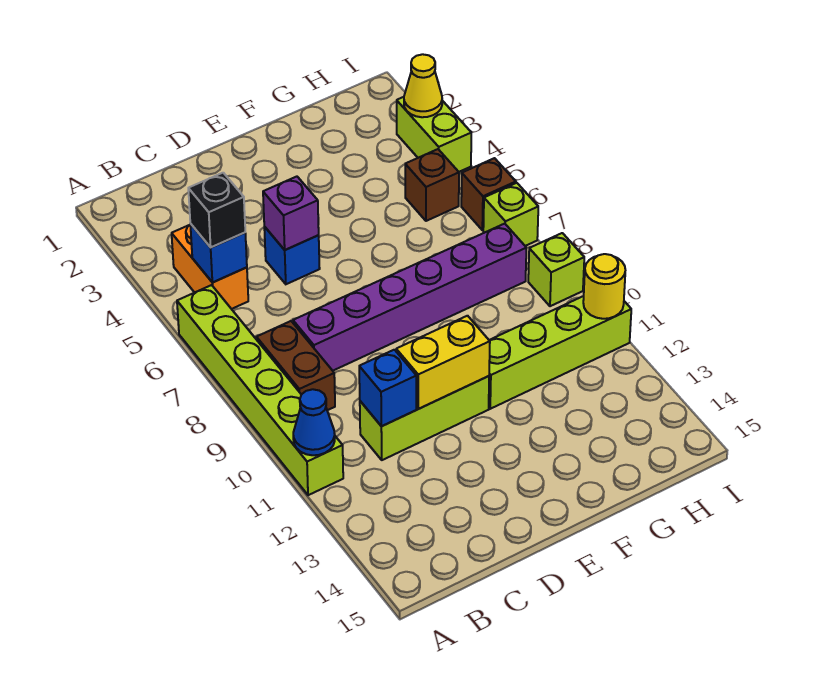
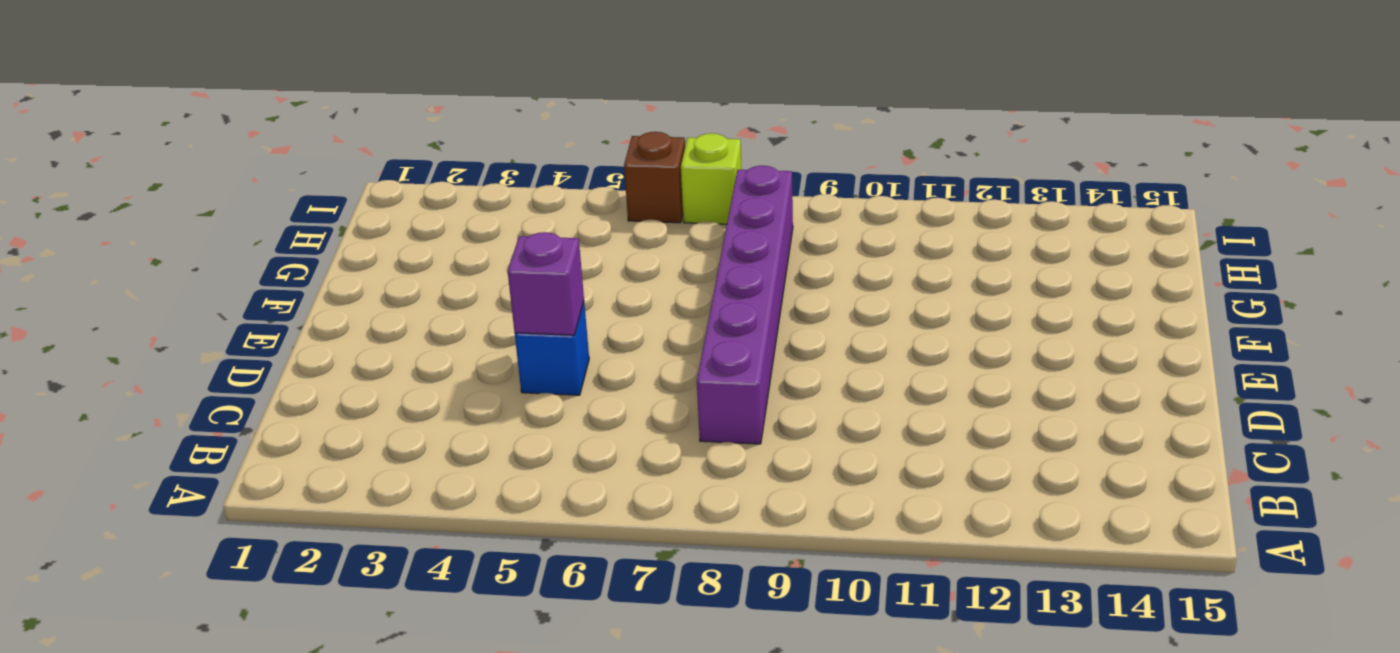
none -> lime 1x6 brick [177,285,343,495]
none -> orange 1x2 brick [172,225,248,309]
none -> brown 1x2 brick [256,321,335,410]

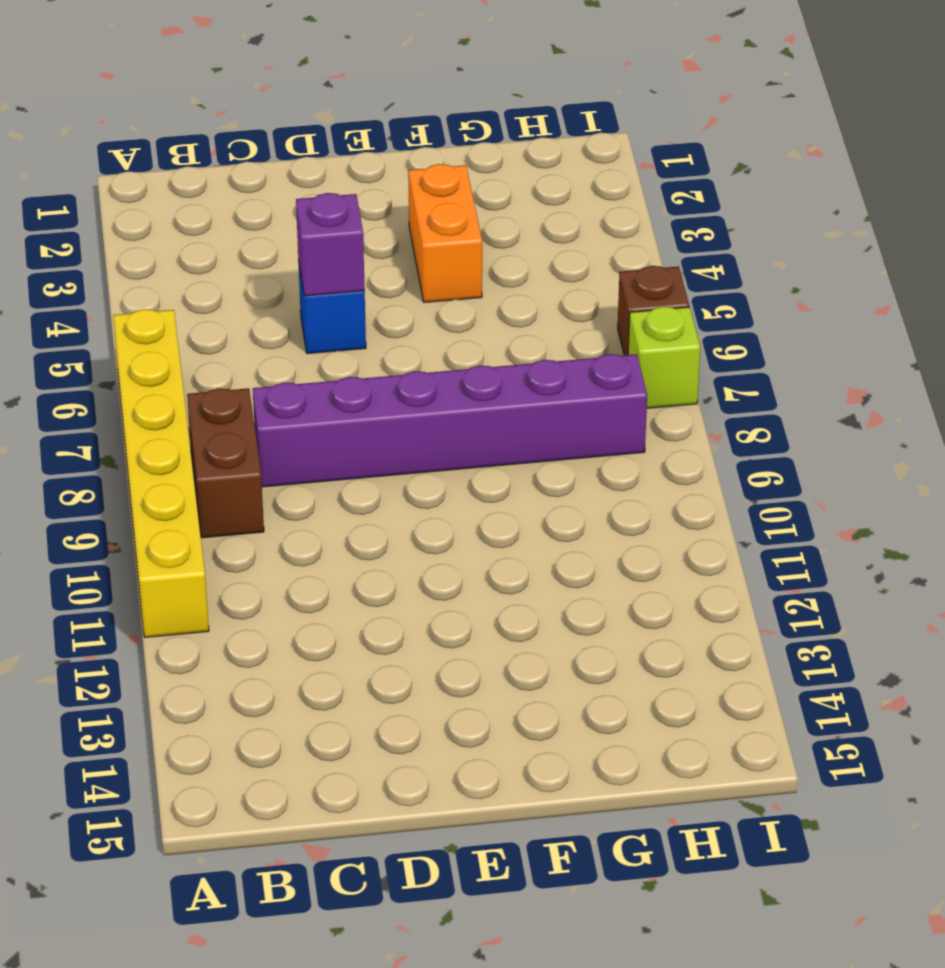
yellow 1x6 brick [113,309,209,637] -> lime 1x6 brick [177,285,343,495]
orange 1x2 brick [408,164,482,302] -> orange 1x2 brick moved to [172,225,248,309]
none -> lime 1x3 brick [360,376,489,460]
none -> lime 1x4 brick [489,296,631,409]
none -> brown 1x1 brick [405,149,459,221]

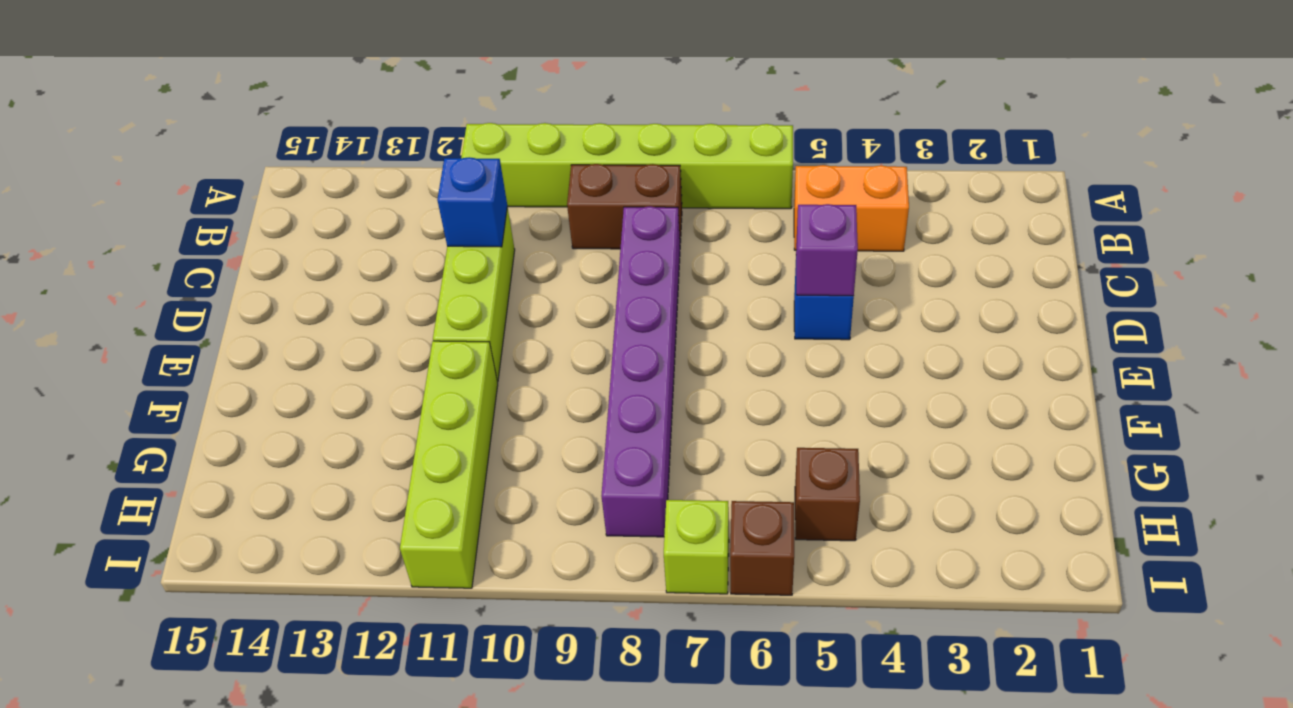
none -> lime 1x2 brick [397,97,471,172]
none -> lime 1x1 brick [528,233,584,306]
none -> blue 1x1 cone [293,389,335,455]

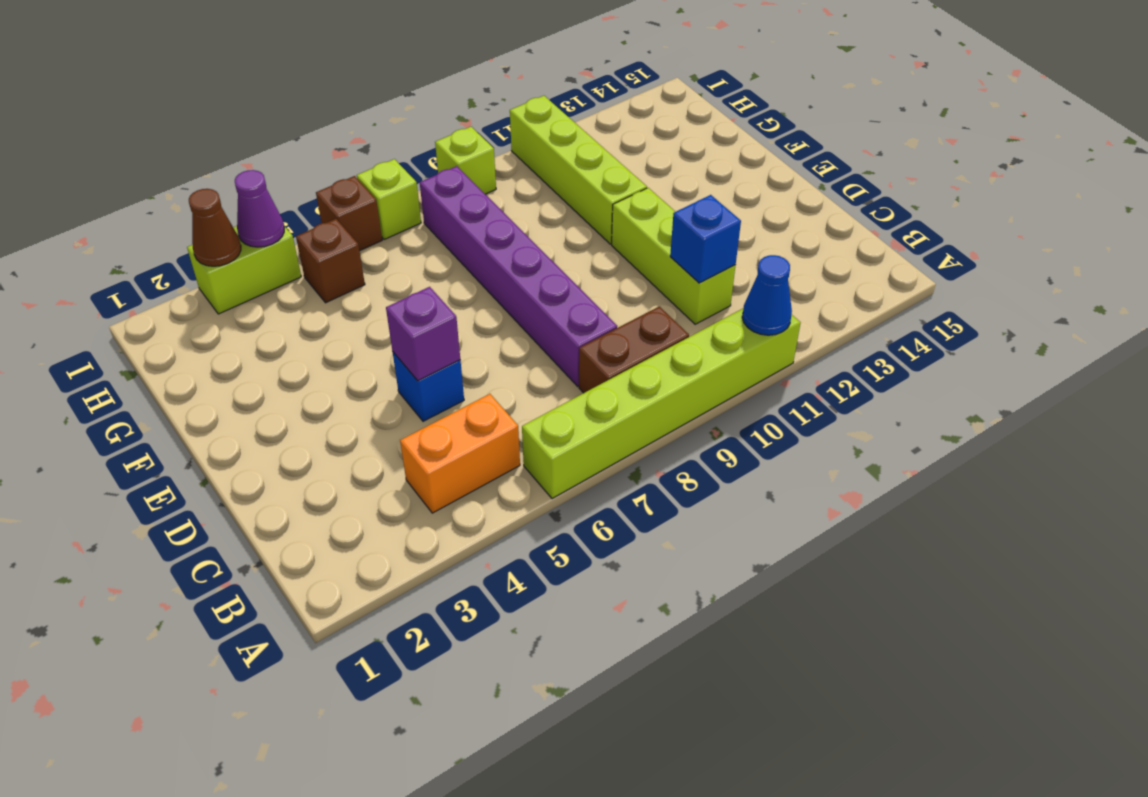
brown 1x1 cone [189,189,241,266] -> yellow 1x1 cone [404,54,442,117]
purple 1x1 cone [235,170,284,247] -> none
none -> blue 1x1 brick [190,224,247,283]
none -> yellow 1x2 brick [396,316,490,409]
none -> yellow 1x1 round brick [583,254,625,319]

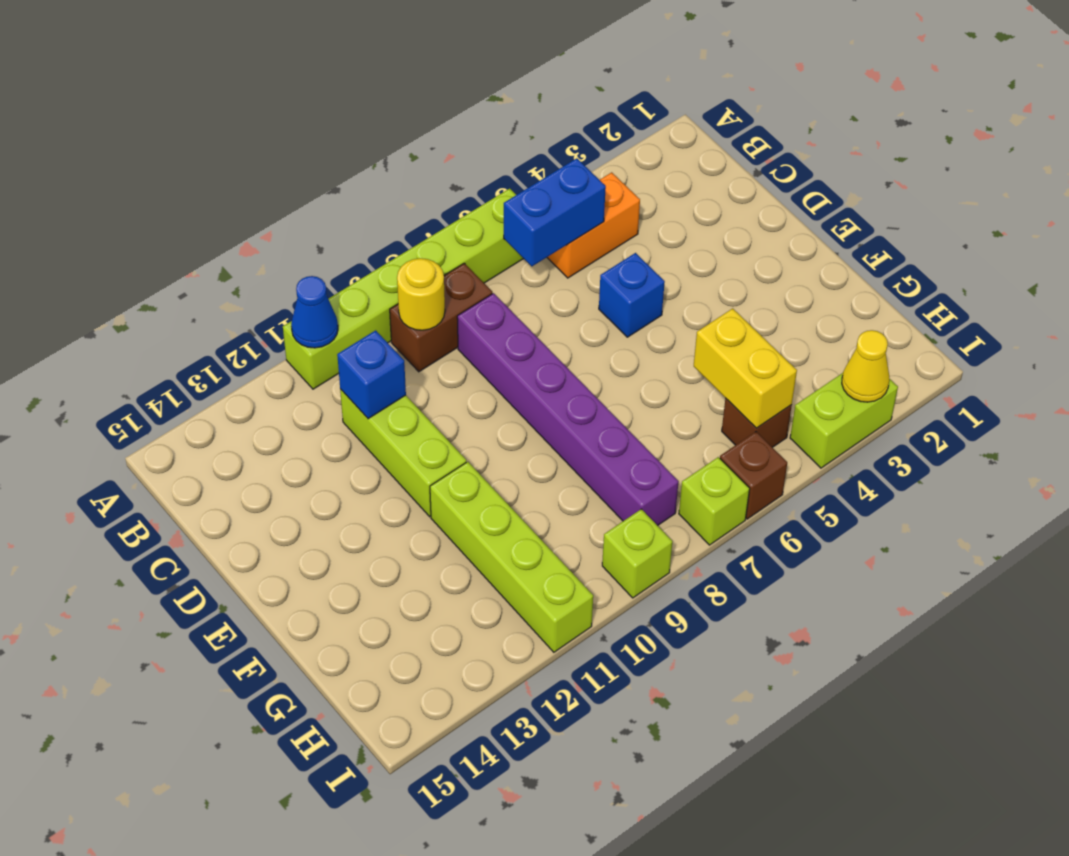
blue 1x2 brick [504,158,606,266] -> blue 1x1 brick [190,224,247,283]
yellow 1x1 round brick [397,258,445,330] -> yellow 1x1 round brick moved to [583,254,625,319]
yellow 1x2 brick [694,308,797,428] -> yellow 1x2 brick moved to [396,316,490,409]
none -> purple 1x1 brick [263,177,319,250]
none -> black 1x1 brick [188,173,245,247]

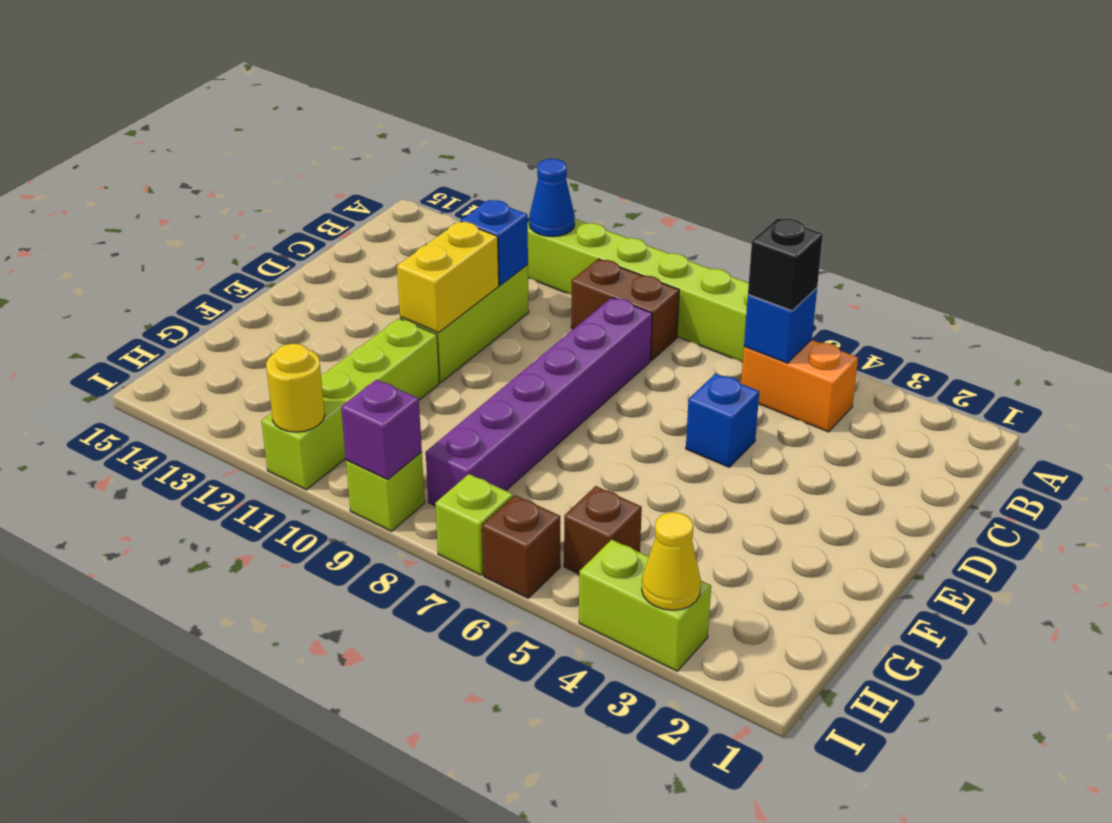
purple 1x1 brick [341,380,422,479] -> purple 1x1 brick moved to [263,177,319,250]

